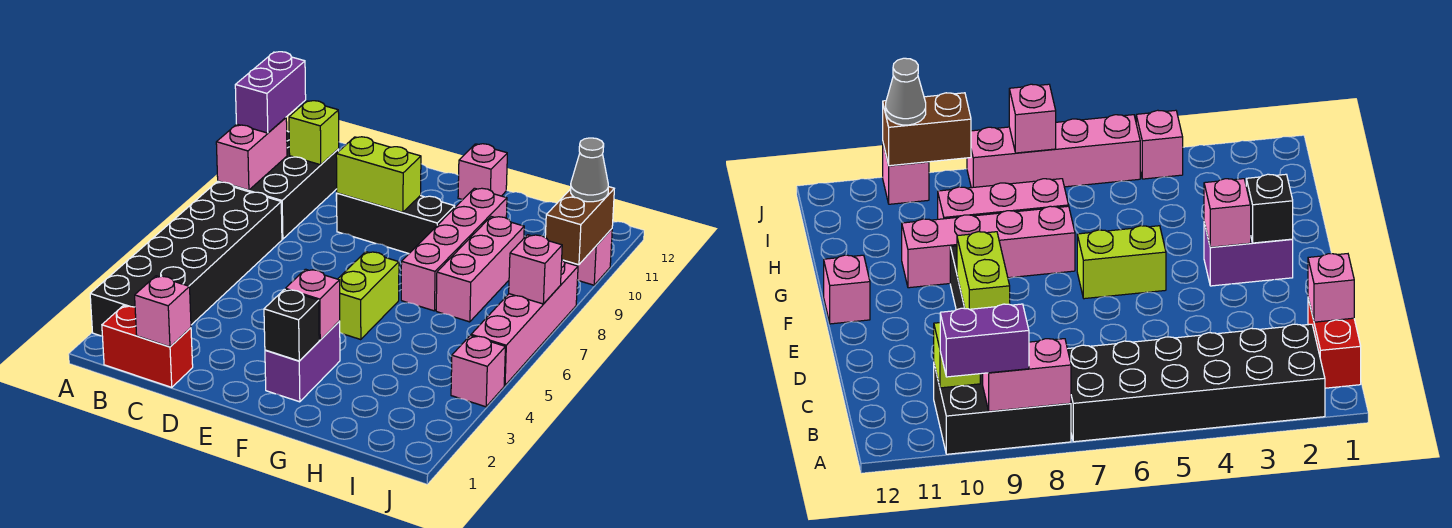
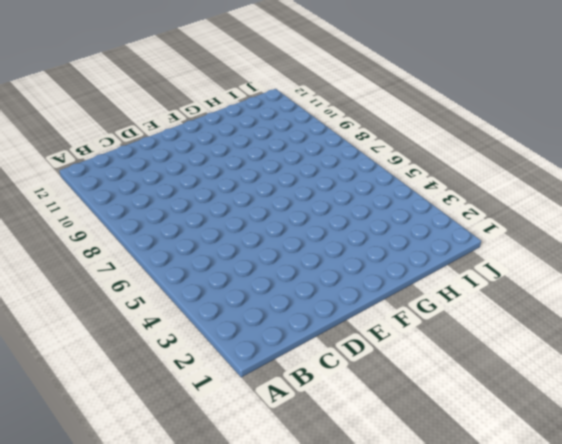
none -> black 2x6 brick [90,182,282,336]
none -> black 2x3 brick [218,131,339,239]
none -> red 1x2 brick [102,306,193,387]

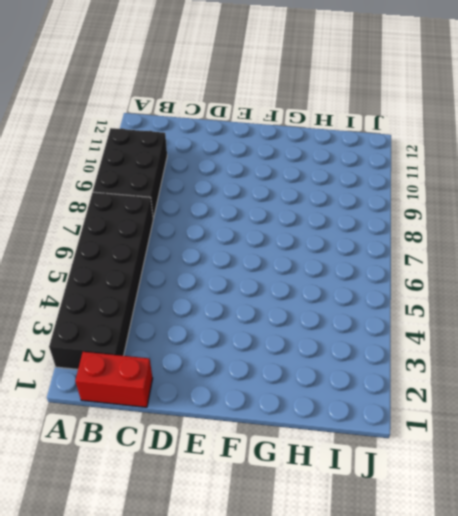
none -> black 1x3 brick [337,193,455,253]
none -> purple 1x2 brick [265,321,340,402]
none -> lime 1x2 brick [338,252,399,340]

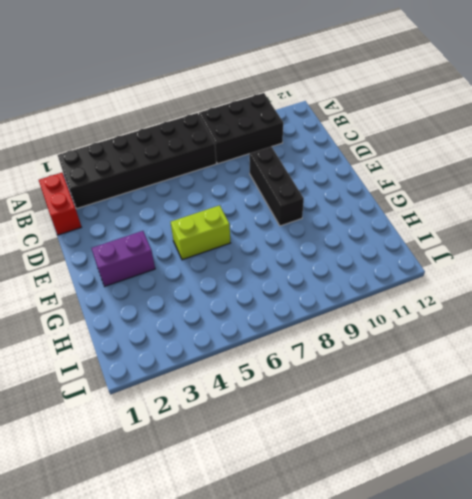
none -> pink 1x1 brick [458,144,507,200]
none -> pink 1x4 brick [401,188,507,311]
none -> pink 1x3 brick [436,217,524,322]

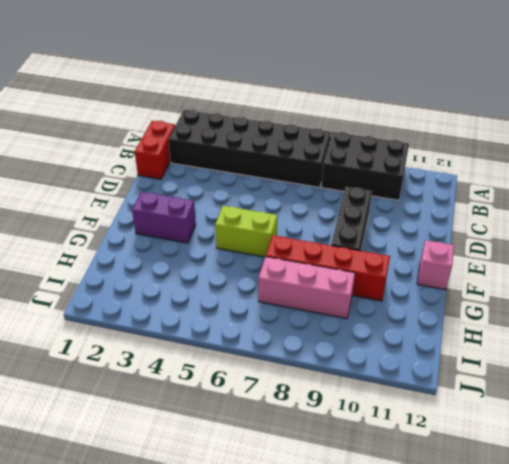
red 1x4 brick [266,235,390,301] -> pink 1x4 brick [401,188,507,311]
none -> pink 1x1 brick [451,335,505,407]
none -> pink 1x4 brick [471,260,578,385]
none -> pink 1x1 brick [563,229,612,285]

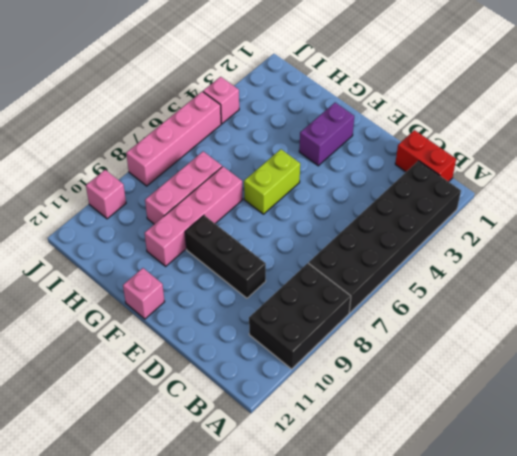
none -> pink 1x2 brick [216,118,287,190]
none -> lime 1x1 brick [289,101,339,165]
none -> pink 1x1 brick [135,276,191,347]

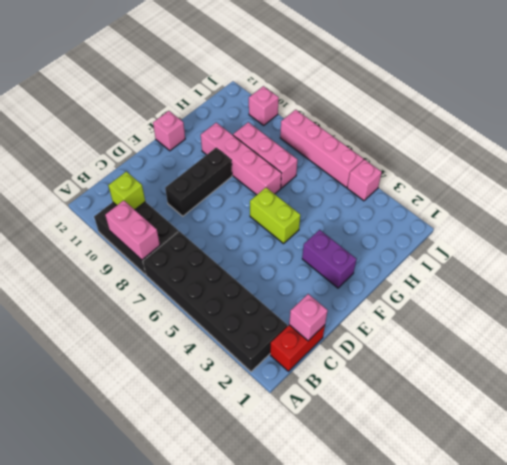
none -> lime 1x2 brick [336,137,421,212]
none -> black 1x1 brick [264,289,319,361]
none -> pink 1x1 brick [285,269,340,340]

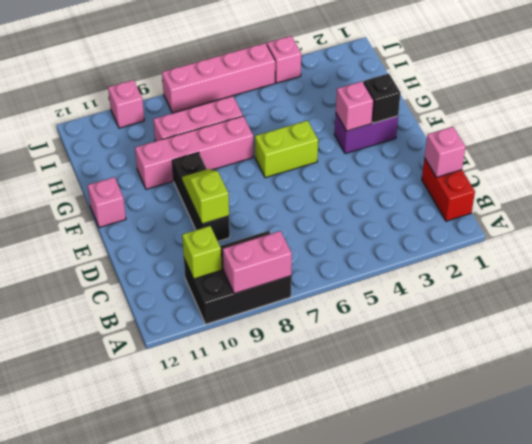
lime 1x2 slope [182,169,229,224] -> lime 1x2 brick [336,137,421,212]
none -> black 2x6 brick [90,182,282,336]
none -> pink 1x1 brick [509,235,562,304]
none -> brown 1x2 brick [545,187,614,265]

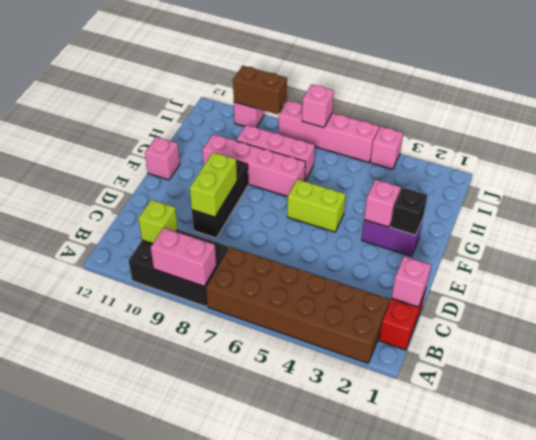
brown 2x6 brick [206,247,390,363] -> black 2x6 brick [90,182,282,336]
none -> purple 1x2 brick [235,52,306,133]
none -> grey 1x1 cone [571,138,608,202]

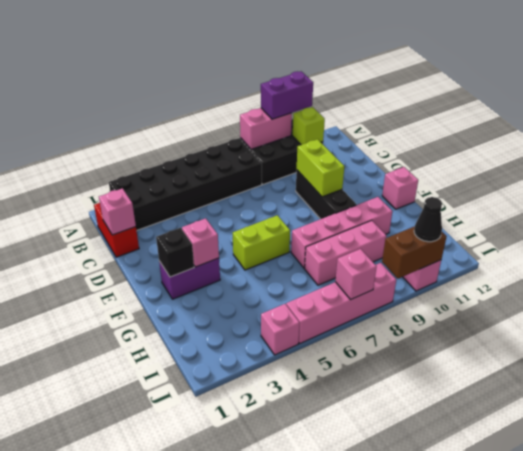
black 1x1 cone [414,197,442,242] -> grey 1x1 cone [571,138,608,202]

